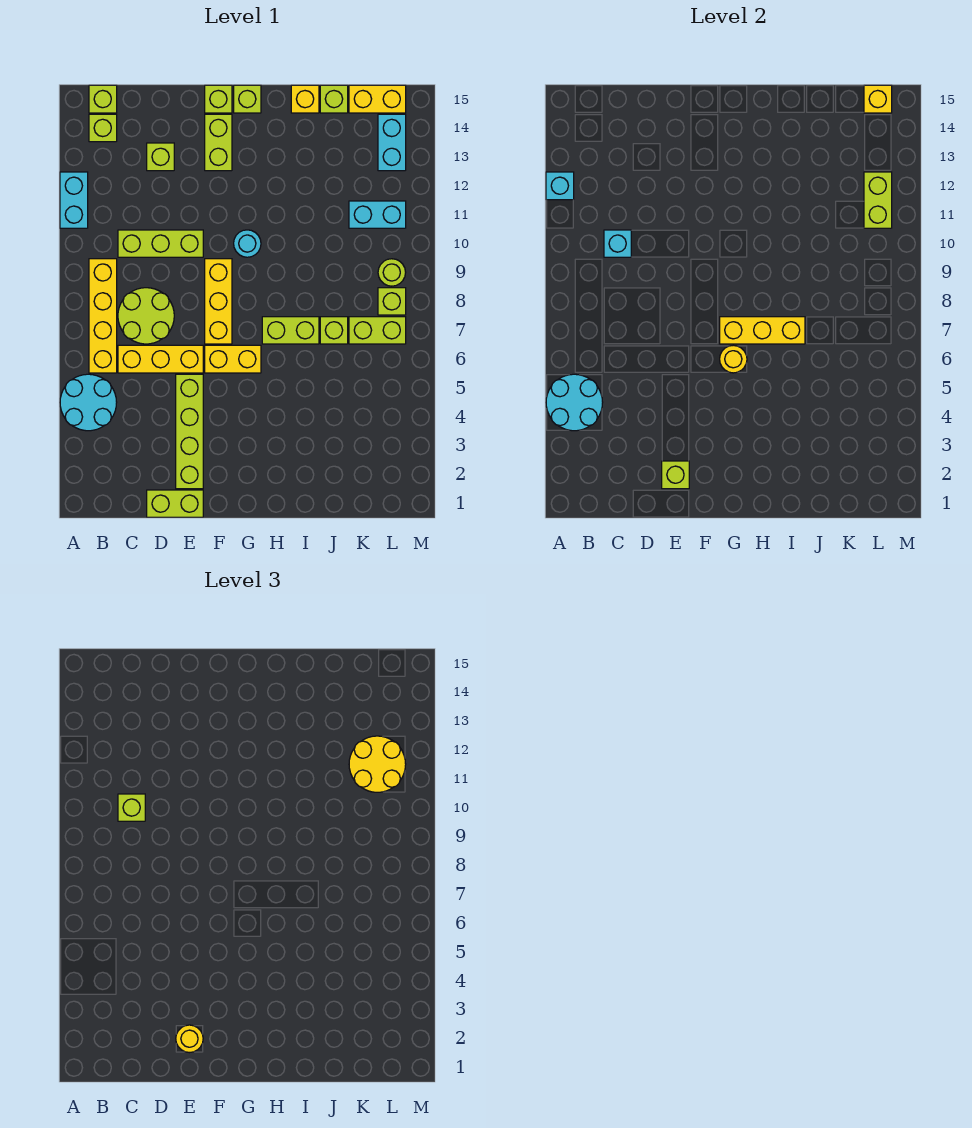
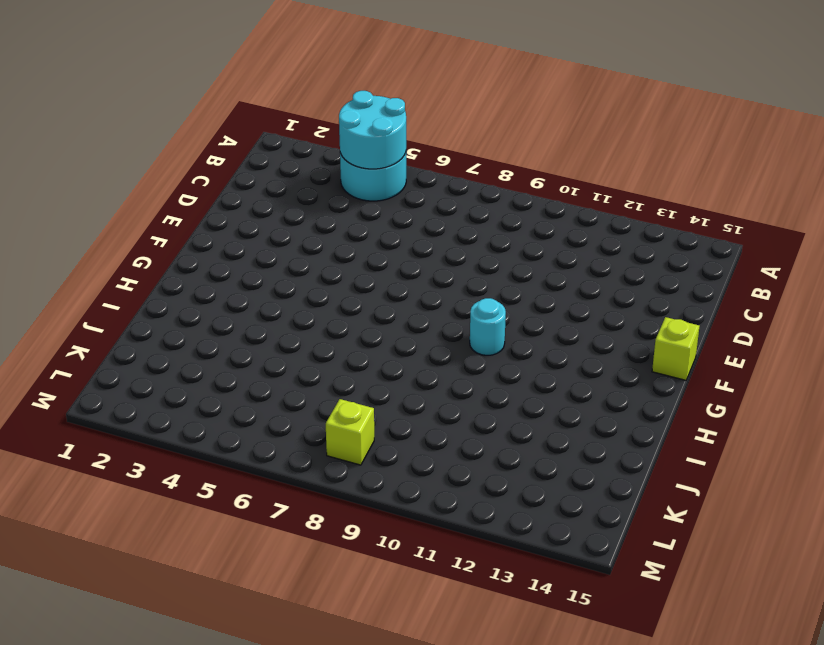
none -> cyan 1x2 brick [60,172,88,228]
none -> yellow 1x4 brick [89,259,117,373]
none -> lime 1x1 brick [89,114,117,142]
none -> lime 1x1 brick [89,85,117,113]

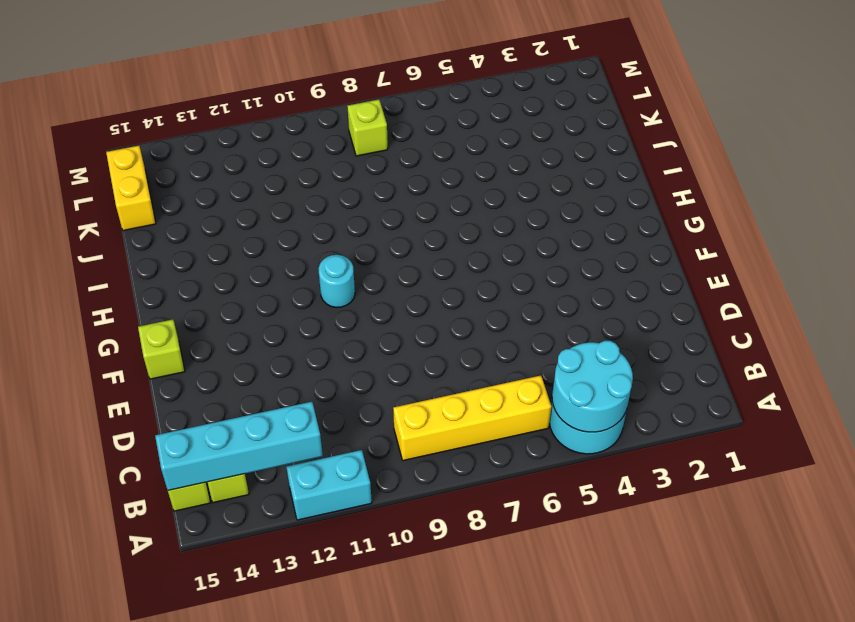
cyan 1x4 brick [155,402,323,490] -> none
none -> yellow 1x3 brick [118,345,203,373]
none -> lime 2x2 round brick [118,288,174,344]
none -> lime 1x3 brick [118,230,203,257]
none -> lime 1x2 brick [147,490,203,517]

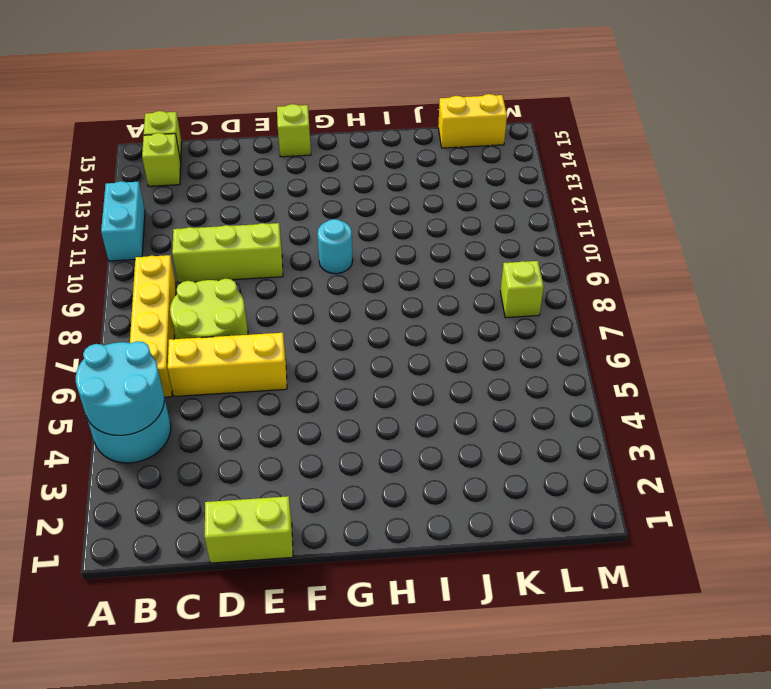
none -> lime 1x1 brick [147,143,174,171]
none -> lime 1x4 brick [176,374,203,489]
none -> yellow 1x2 brick [205,345,261,373]
none -> yellow 1x3 brick [205,259,232,344]

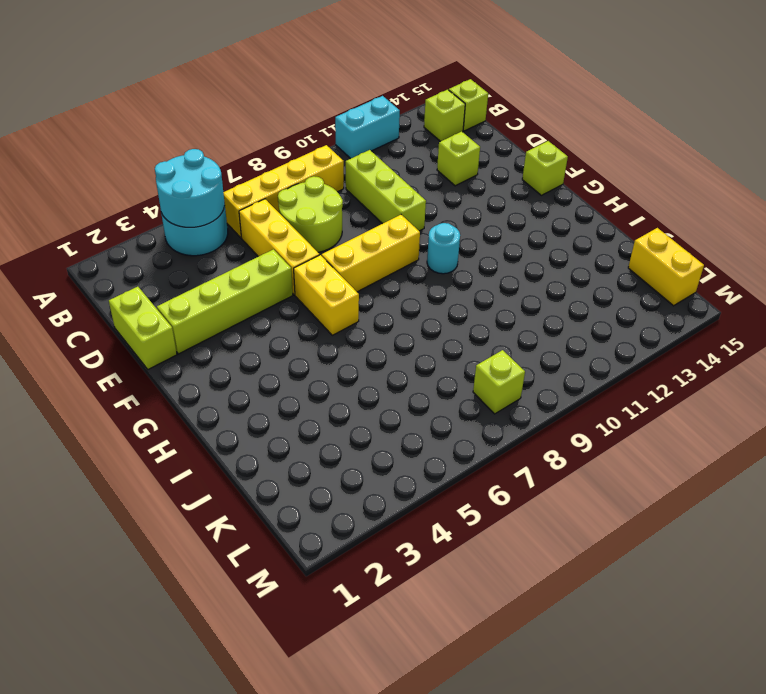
none -> lime 1x2 brick [205,114,232,171]
none -> lime 1x1 brick [234,85,261,113]
none -> lime 1x2 brick [262,317,319,344]
none -> yellow 1x1 brick [291,85,319,113]

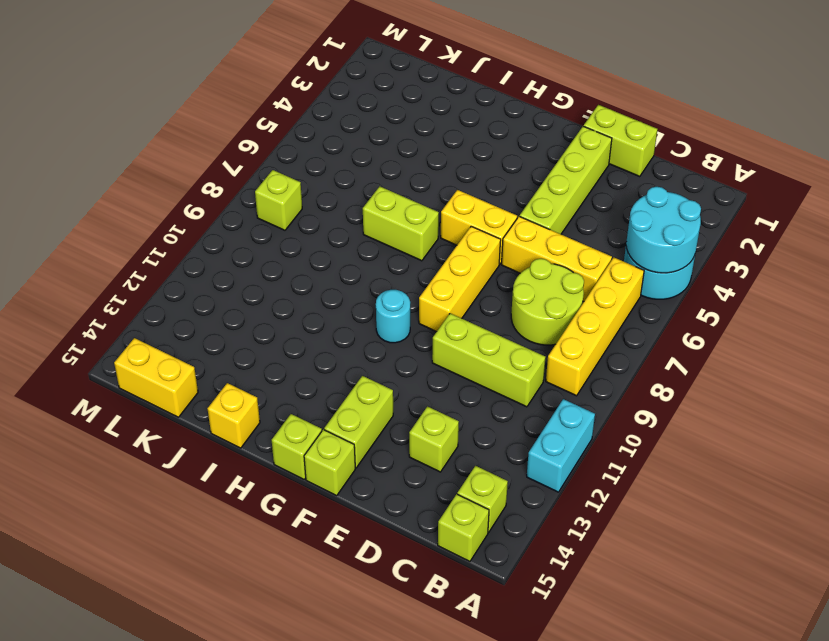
none -> lime 1x1 brick [320,317,348,344]
none -> lime 1x1 brick [320,85,348,113]
none -> lime 1x2 brick [349,317,406,344]
none -> cyan 1x2 brick [349,201,406,228]

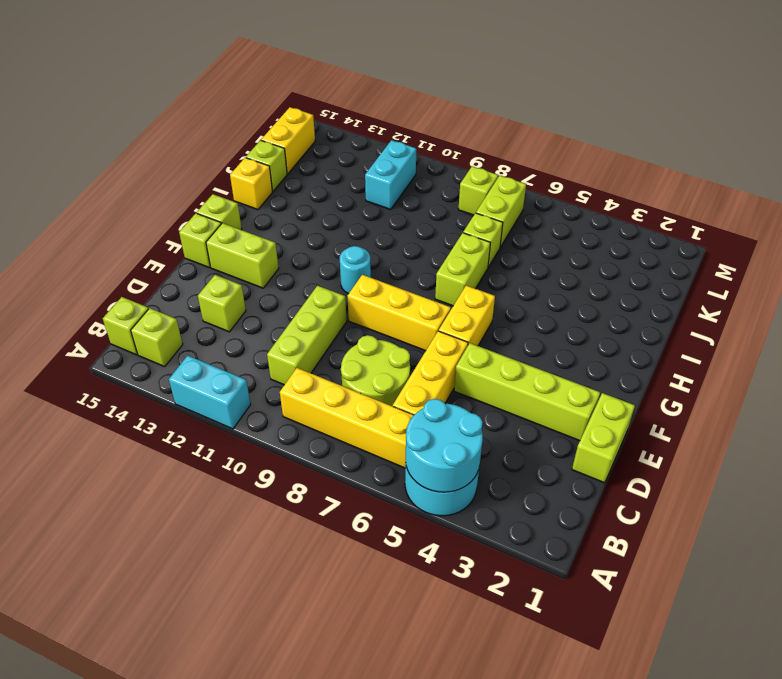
none -> lime 1x1 round brick [378,259,406,286]
none -> cyan 1x2 brick [378,114,406,171]
none -> cyan 1x1 brick [546,172,574,200]
none -> cyan 1x1 brick [604,230,631,257]

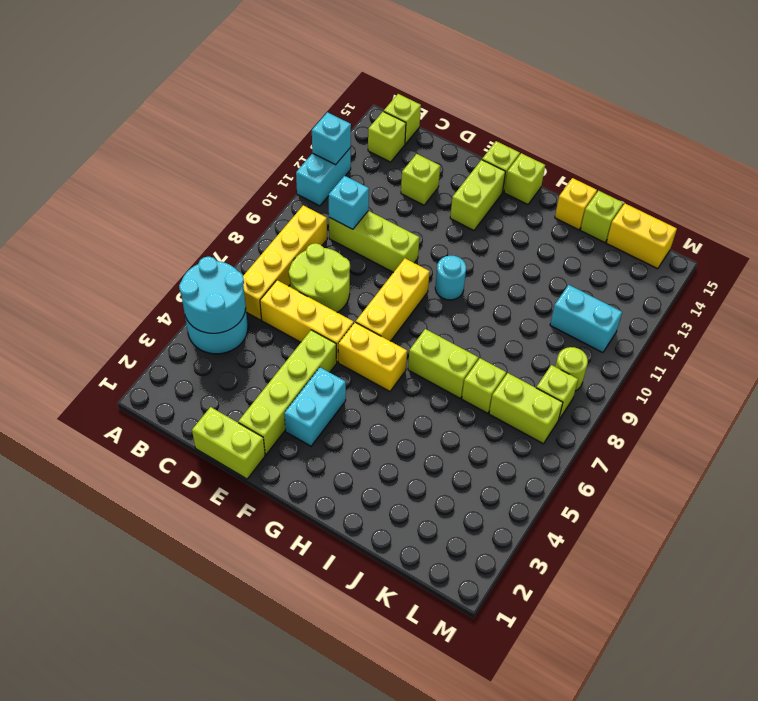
cyan 1x2 brick [284,367,346,446] -> cyan 1x2 brick moved to [378,114,406,171]
none -> lime 1x1 brick [662,461,689,489]
none -> yellow 1x1 round brick [720,345,747,373]
none -> yellow 1x3 brick [720,317,805,344]
none -> lime 1x2 brick [864,172,892,228]

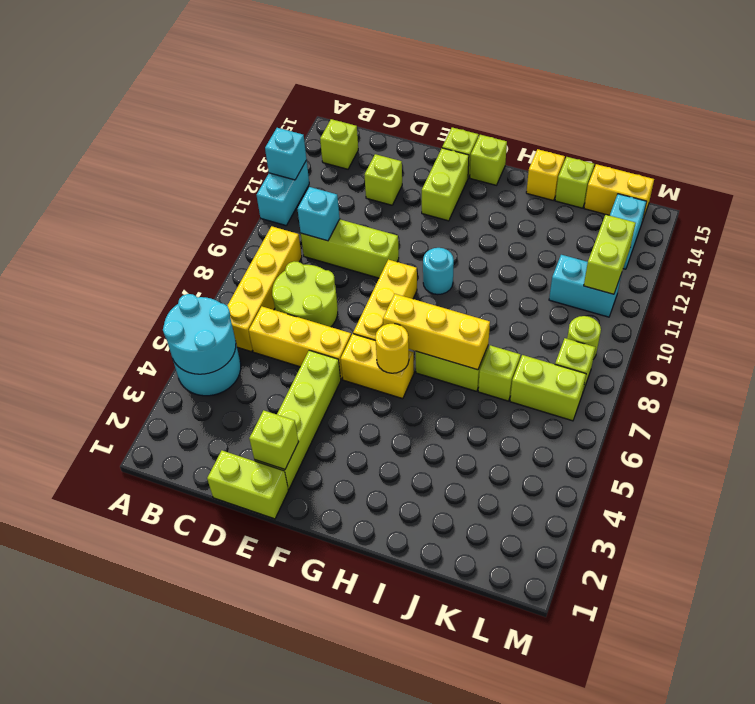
none -> lime 1x1 brick [89,85,117,113]
none -> yellow 1x1 brick [864,85,892,113]
none -> lime 1x1 brick [118,794,145,821]
none -> yellow 1x1 round brick [176,1025,203,1053]

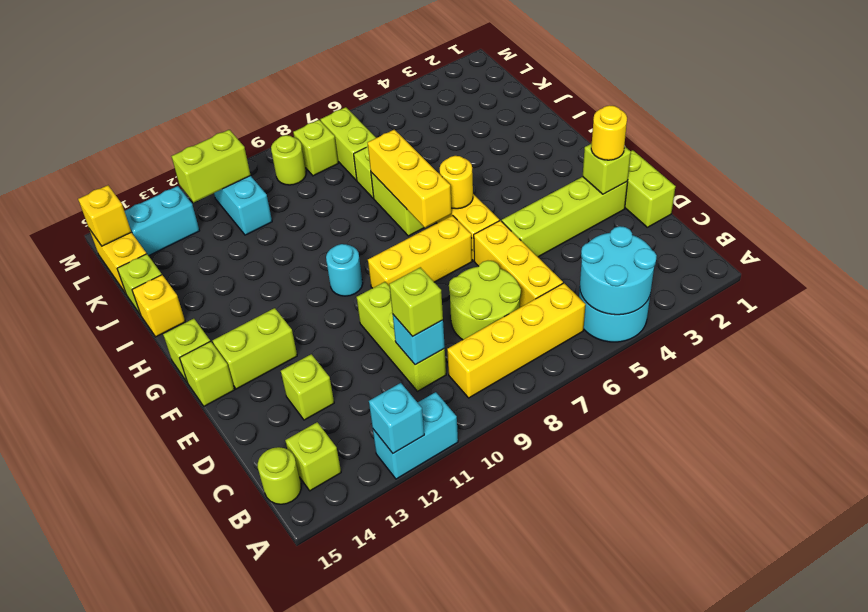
lime 1x1 round brick [258,447,301,504] -> lime 1x1 brick [89,85,117,113]
none -> yellow 2x2 round brick [349,736,406,792]

